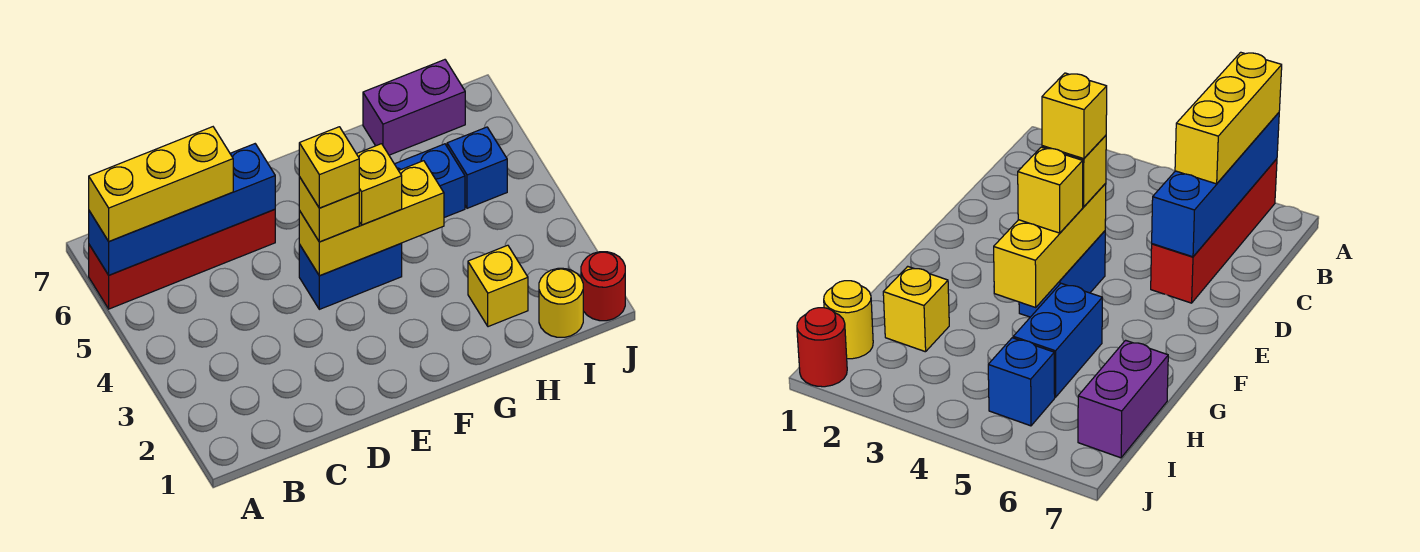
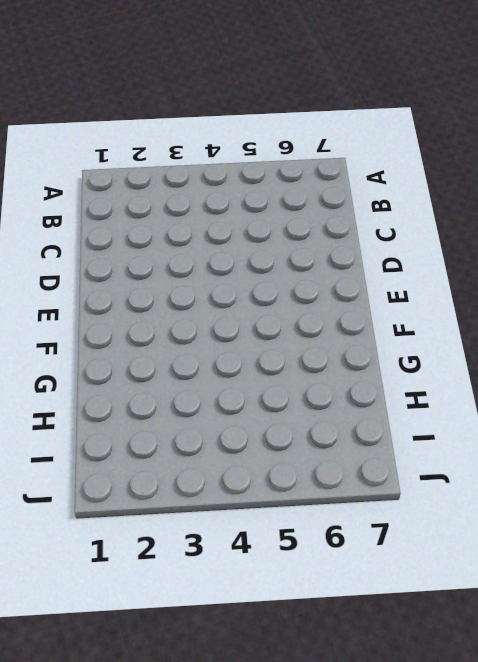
none -> red 1x4 brick [89,209,275,309]
none -> blue 1x2 brick [299,243,402,309]
none -> blue 1x2 brick [395,144,465,218]

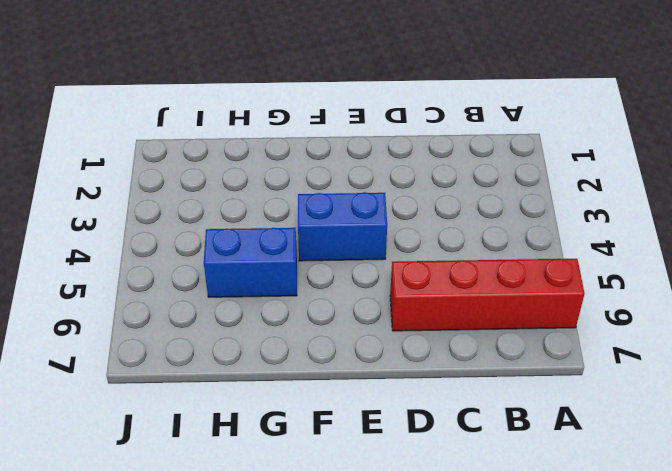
none -> yellow 1x1 brick [468,245,528,327]
none -> purple 1x2 brick [363,60,465,155]
none -> yellow 1x1 round brick [539,268,583,337]

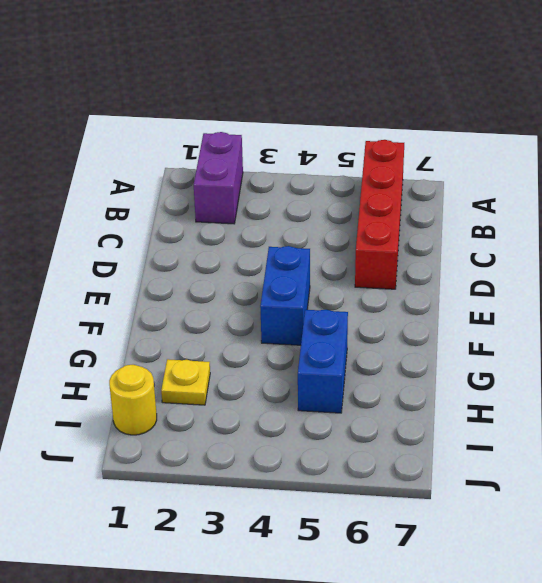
purple 1x2 brick [194,132,243,224] -> purple 1x2 brick moved to [363,60,465,155]
yellow 1x1 plate [161,359,210,405] -> yellow 1x1 brick [468,245,528,327]
none -> blue 1x1 brick [447,127,507,208]
none -> red 1x1 round brick [581,252,625,321]
none -> blue 1x4 brick [89,144,275,275]

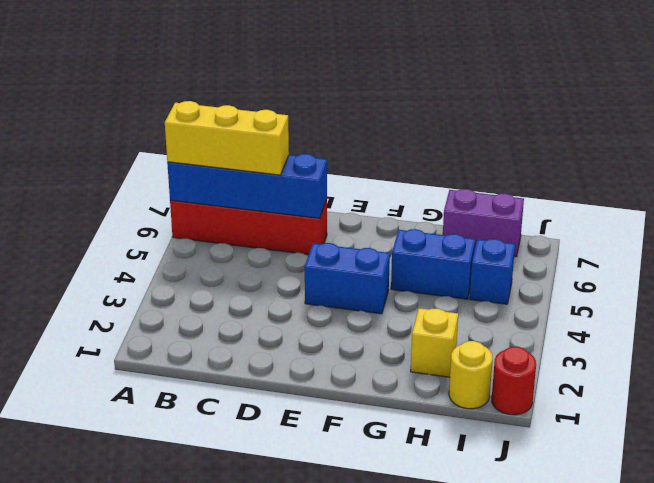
none -> yellow 1x3 brick [299,161,444,276]
none -> yellow 1x1 brick [299,177,359,242]
none -> yellow 1x1 brick [357,144,402,225]

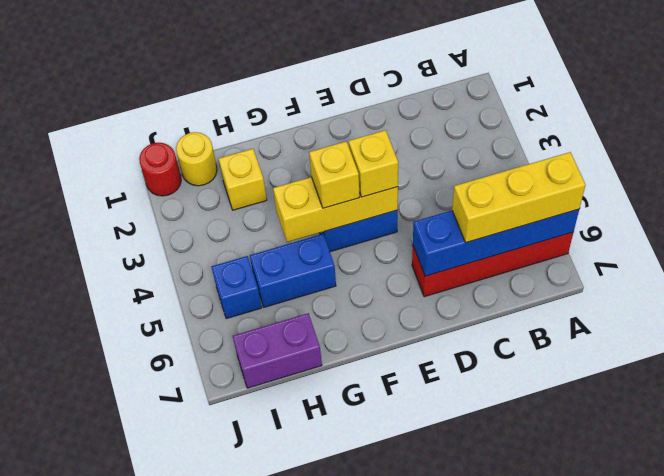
none -> yellow 1x1 brick [299,127,359,208]

